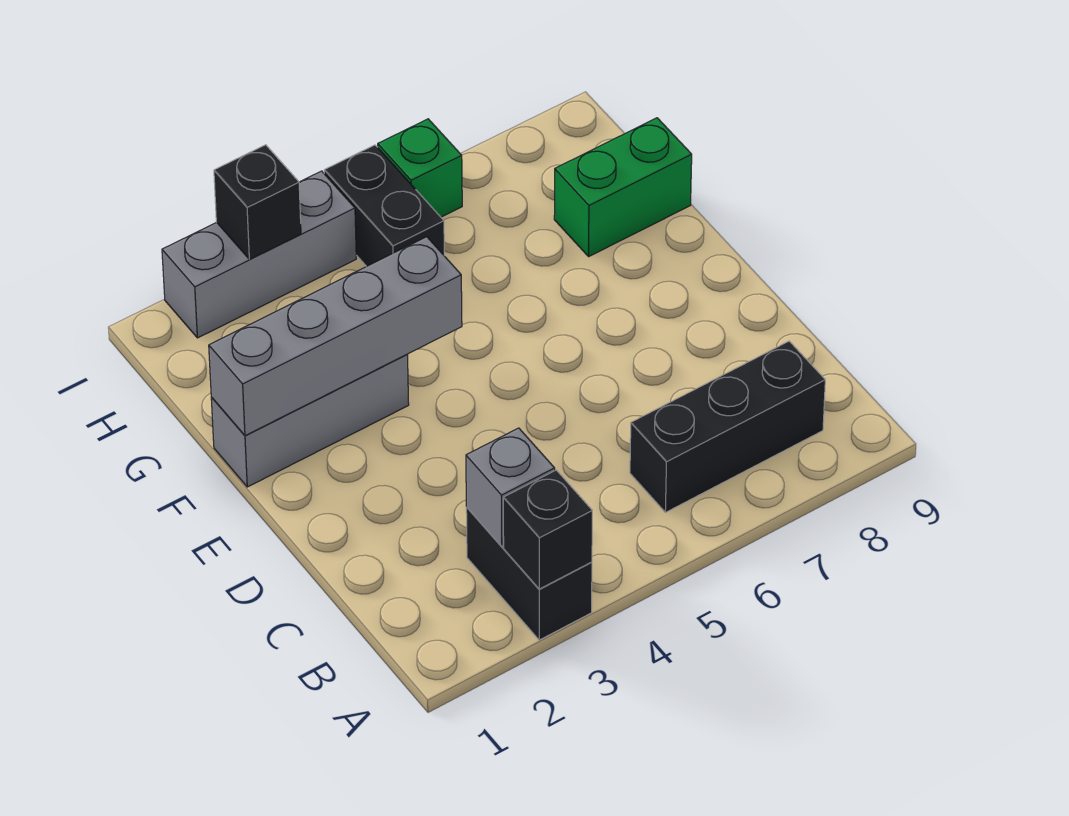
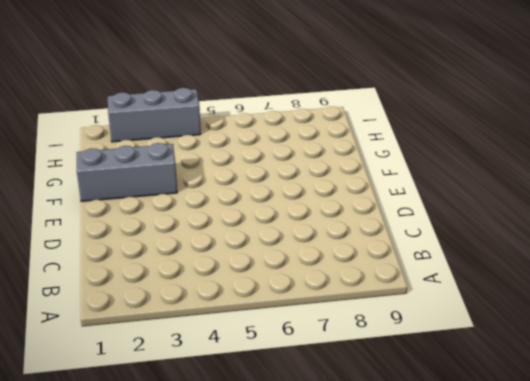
none -> black 1x2 brick [466,507,592,640]
none -> black 1x3 brick [630,341,825,512]

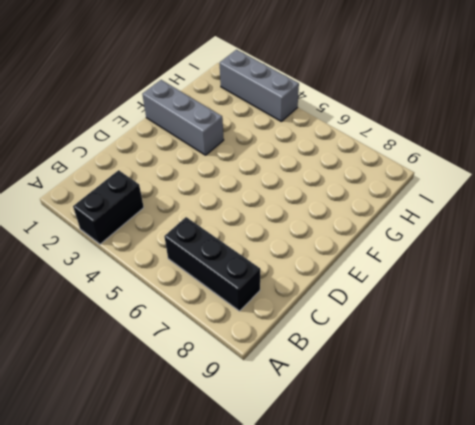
none -> green 1x2 brick [554,118,692,256]
none -> black 1x2 brick [324,145,444,266]

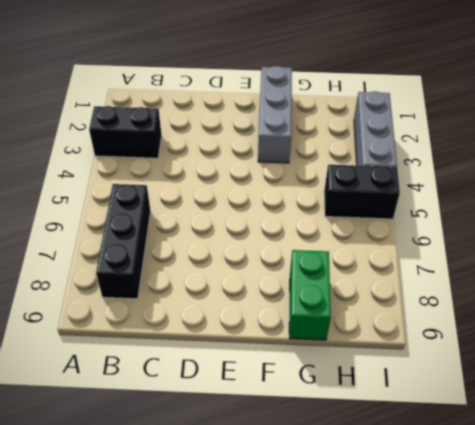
none -> green 1x1 brick [378,119,462,217]
none -> black 1x1 brick [503,470,592,589]

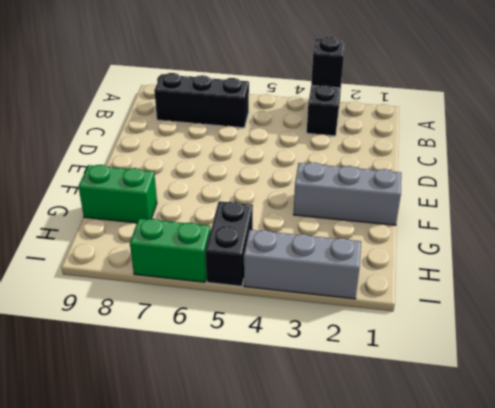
green 1x2 brick [130,218,210,282] -> green 1x1 brick [378,119,462,217]
none -> grey 1x1 brick [466,428,555,546]
none -> grey 1x4 brick [209,237,462,436]

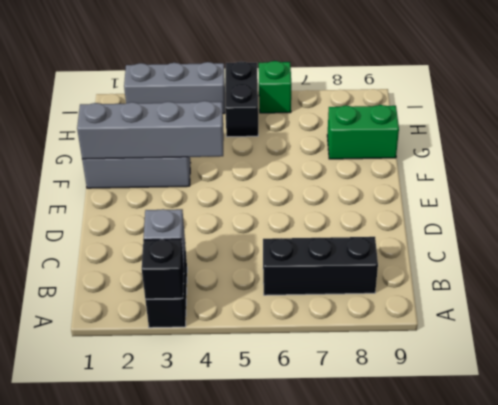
none -> black 1x1 brick [214,145,301,259]

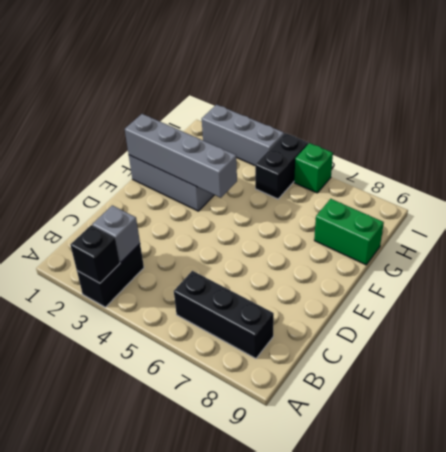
none -> black 1x1 brick [214,145,301,259]

